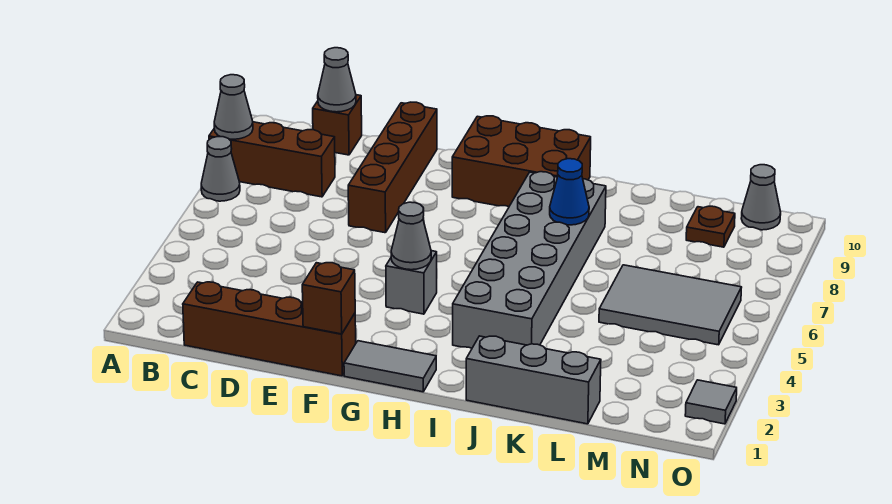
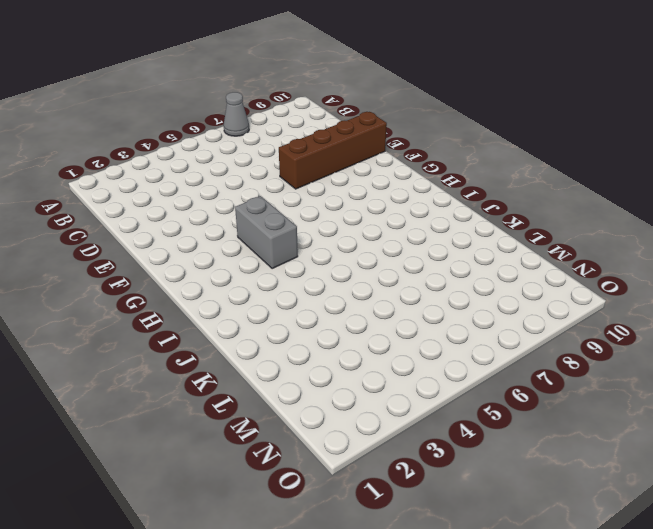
grey 1x2 brick [235,196,298,269] -> grey 1x1 brick [386,251,437,314]
none -> brown 1x3 brick [209,122,335,197]
none -> brown 1x4 brick [183,282,356,376]
none -> brown 1x1 brick [313,95,362,155]

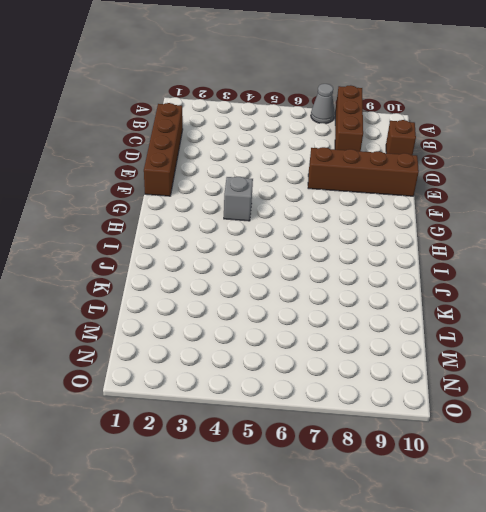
none -> grey 1x2 tile [344,341,436,392]
none -> brown 2x3 brick [452,116,591,207]
none -> grey 2x6 brick [453,172,606,348]

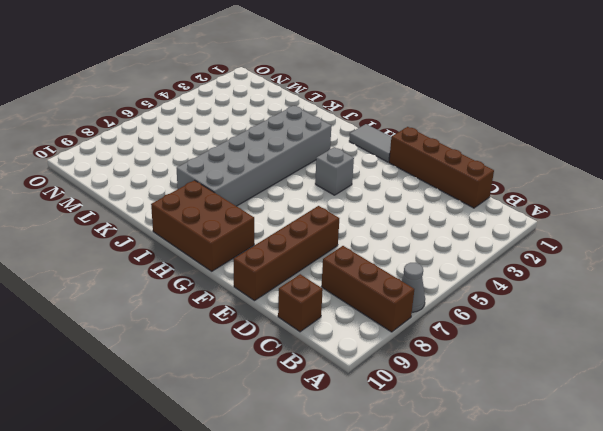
none -> grey 1x3 brick [466,336,601,424]
none -> grey 2x3 tile [599,265,742,345]
none -> brown 1x1 plate [686,206,735,247]

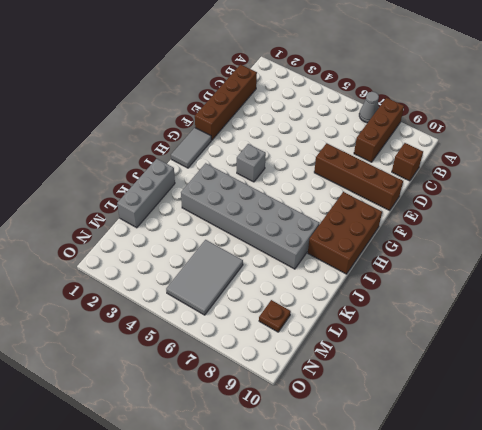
none -> grey 1x1 cone [741,165,781,230]
none -> grey 1x1 tile [685,380,737,424]
none -> grey 1x1 cone [214,75,253,139]

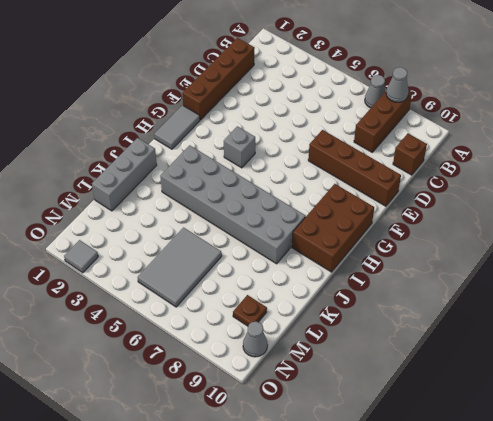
none -> grey 1x1 cone [318,48,356,112]
none -> brown 1x1 brick [302,263,355,334]
none -> grey 1x1 cone [391,202,431,270]

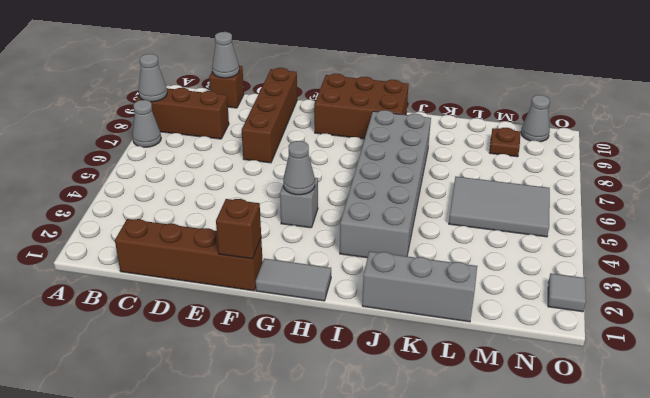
none -> blue 1x1 cone [550,159,589,225]

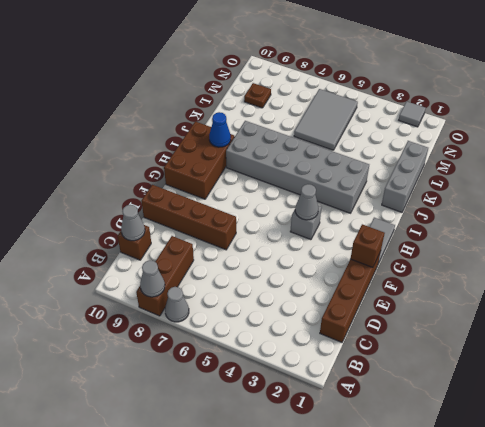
blue 1x1 cone [209,112,231,147] -> blue 1x1 cone moved to [550,159,589,225]
none -> grey 1x1 cone [741,165,781,230]

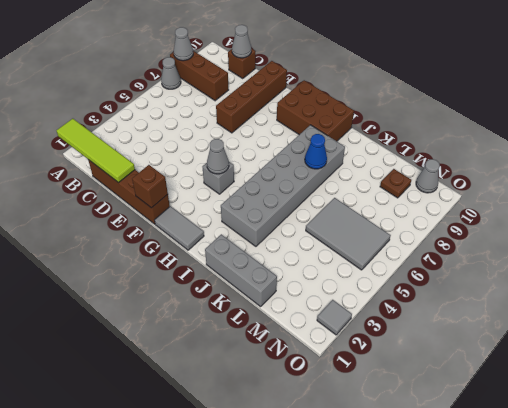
lime 1x4 tile [56,119,135,183] -> none

